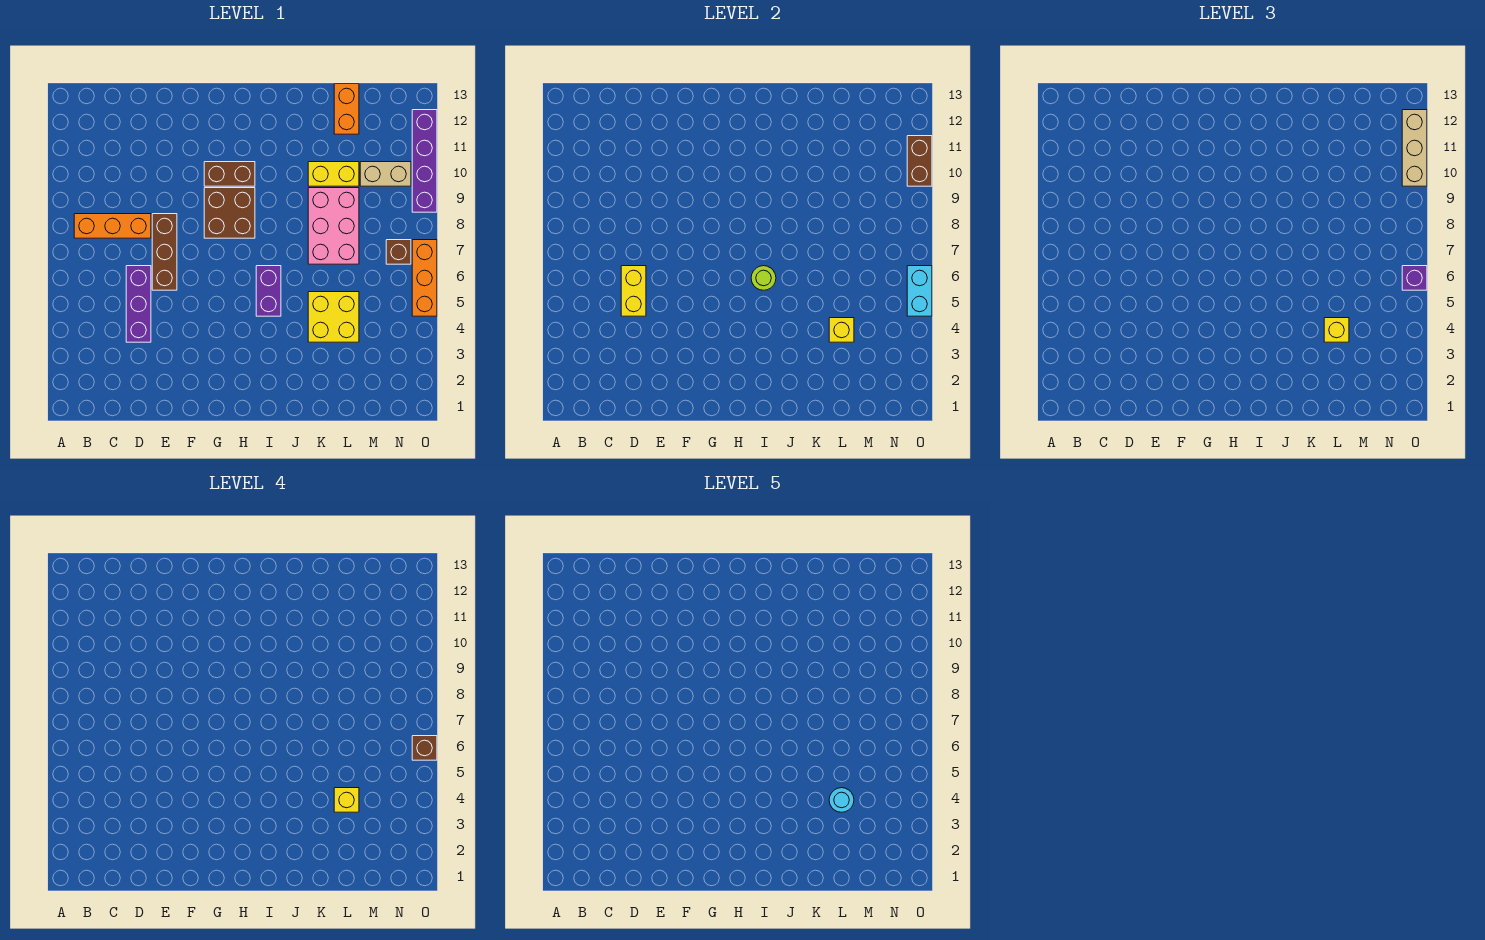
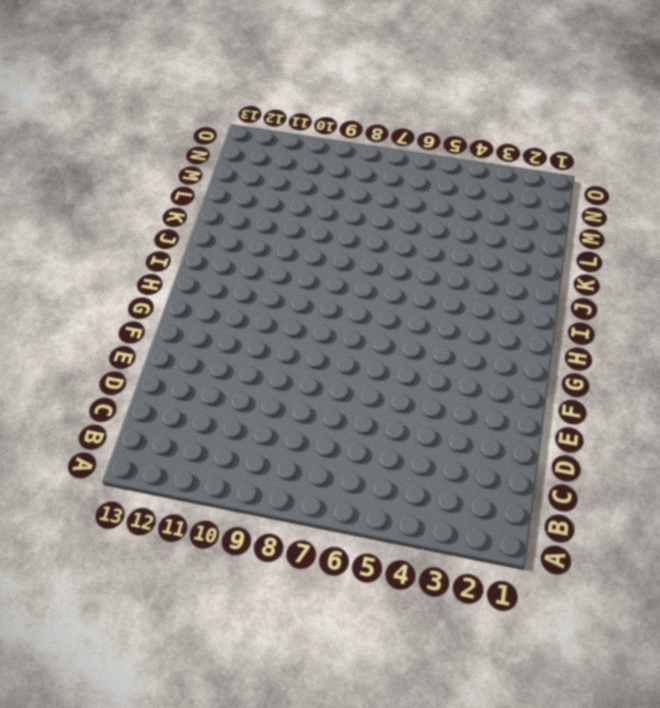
none -> orange 1x3 brick [74,214,151,238]
none -> purple 1x3 brick [126,266,151,342]
none -> brown 1x3 brick [152,214,177,290]

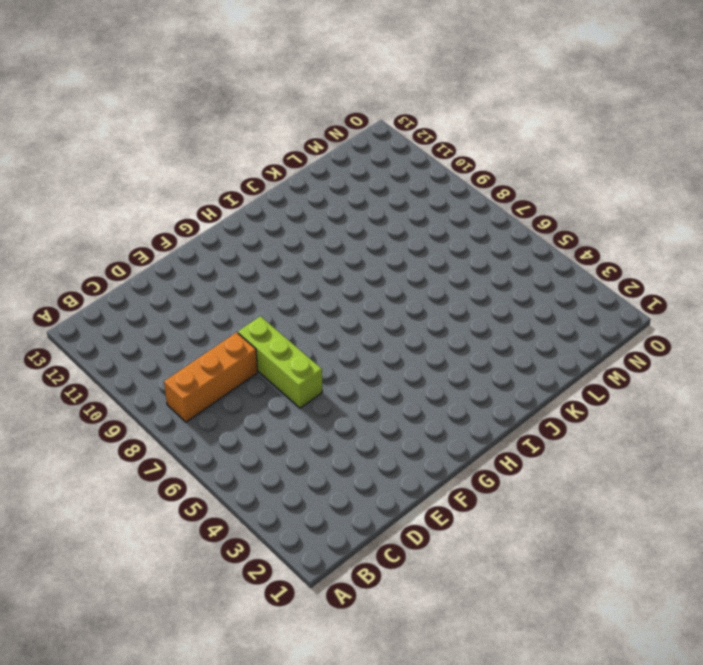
lime 1x3 brick [238,316,322,408] -> brown 1x3 brick [152,214,177,290]
none -> purple 1x3 brick [126,266,151,342]
none -> brown 2x2 brick [204,188,255,238]
none -> brown 1x2 brick [204,162,255,186]

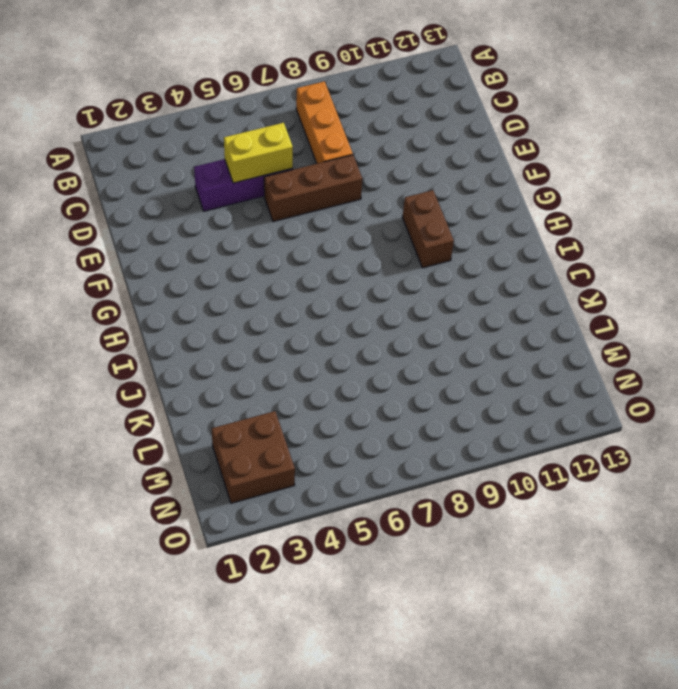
brown 2x2 brick [212,411,295,503] -> brown 2x2 brick moved to [204,188,255,238]
none -> purple 1x2 brick [256,266,281,316]
none -> yellow 2x2 brick [308,292,359,342]
none -> pink 2x3 brick [308,188,359,264]

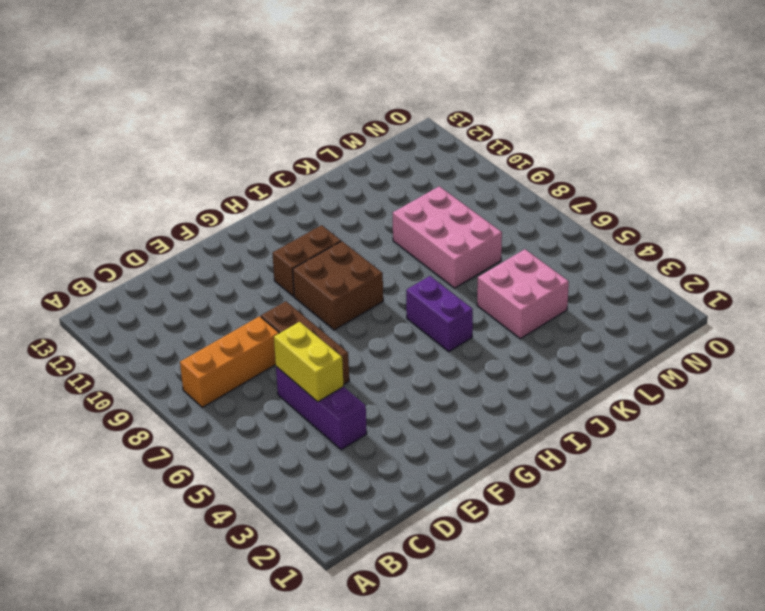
pink 2x2 brick [477,249,569,339] -> yellow 2x2 brick [308,292,359,342]
none -> yellow 1x2 brick [308,162,359,186]
none -> orange 1x2 brick [334,84,359,134]
none -> tan 1x2 brick [360,162,411,186]

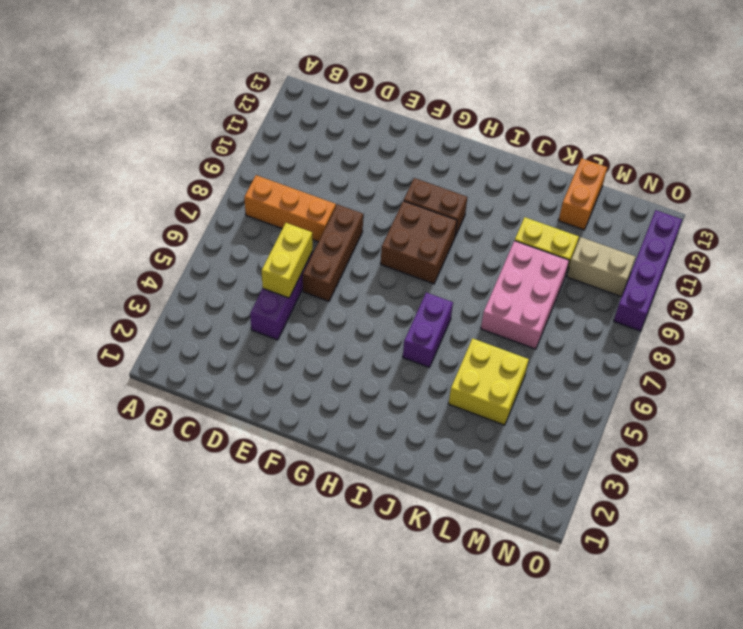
none -> brown 1x1 brick [386,240,411,264]
none -> orange 1x3 brick [412,240,437,316]
none -> lime 1x1 round brick [751,266,776,290]

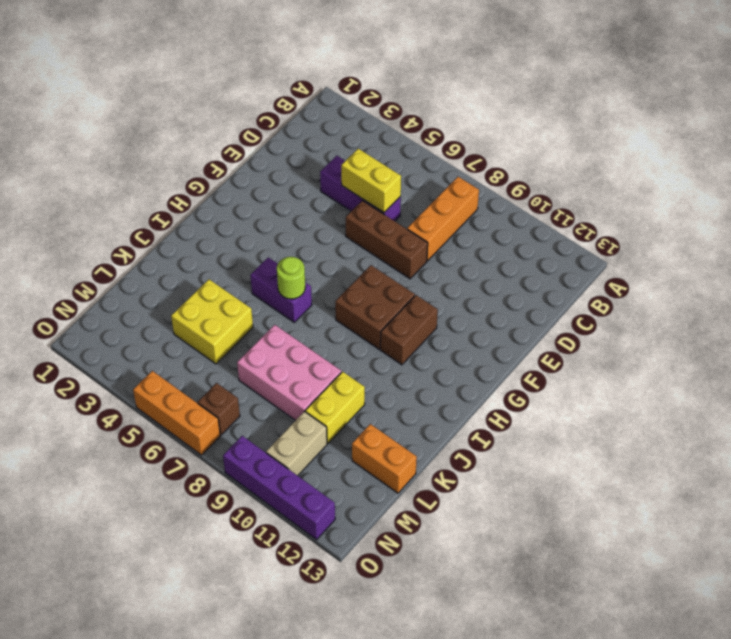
none -> yellow 1x1 brick [829,318,854,342]
none -> cyan 1x2 brick [907,266,932,316]
none -> brown 1x2 brick [907,136,932,186]

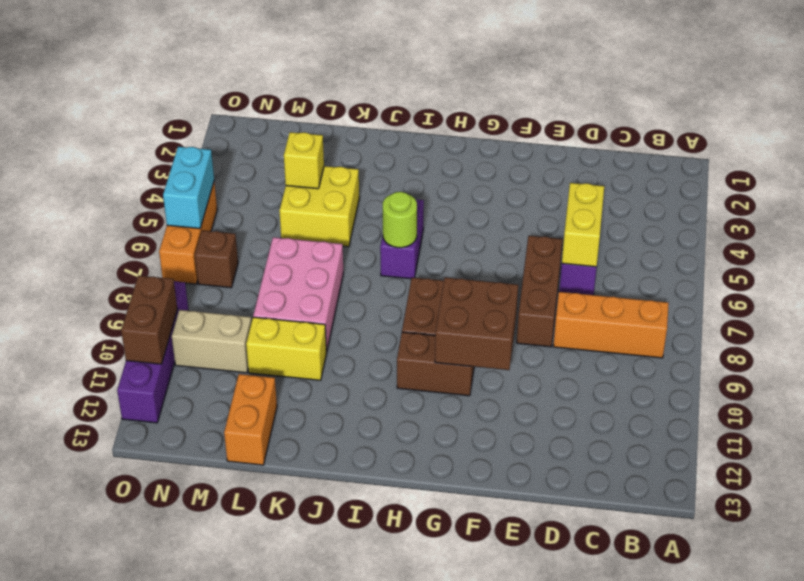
brown 2x2 brick [435,277,518,370] -> none
none -> yellow 1x1 brick [1324,318,1349,342]
none -> purple 1x1 brick [1402,266,1427,290]
none -> tan 1x3 brick [1402,110,1427,186]

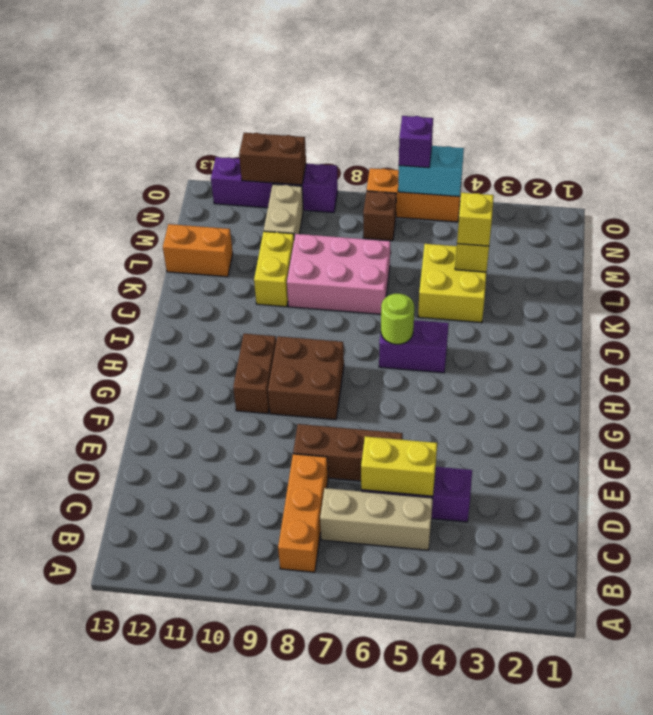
tan 1x3 brick [320,488,433,550] -> tan 1x3 brick moved to [1402,110,1427,186]
none -> yellow 1x1 brick [334,788,359,812]
none -> brown 1x1 brick [412,736,437,760]
none -> cyan 1x1 round brick [829,788,854,812]

